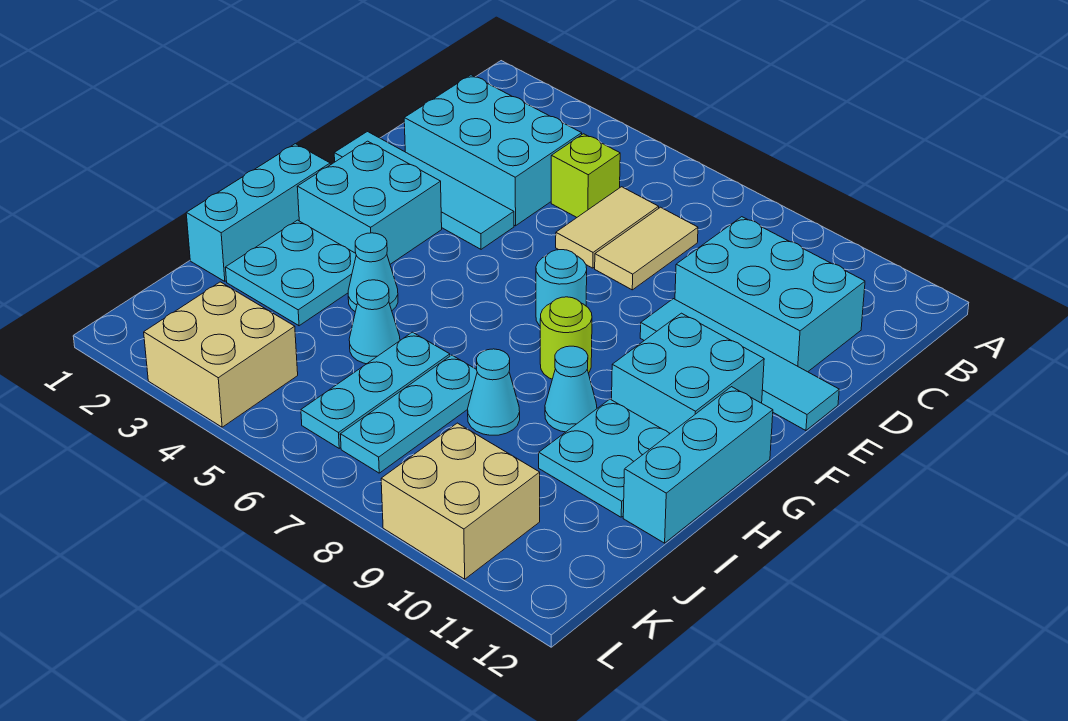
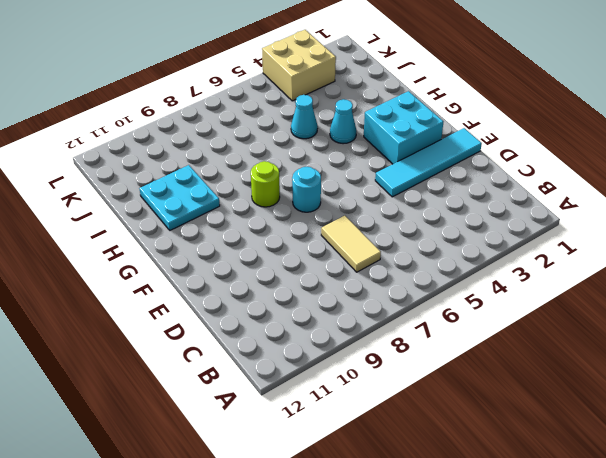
none -> cyan 2x3 brick [404,75,582,226]
none -> lime 1x1 brick [551,134,620,217]
none -> tan 1x2 tile [556,187,659,268]

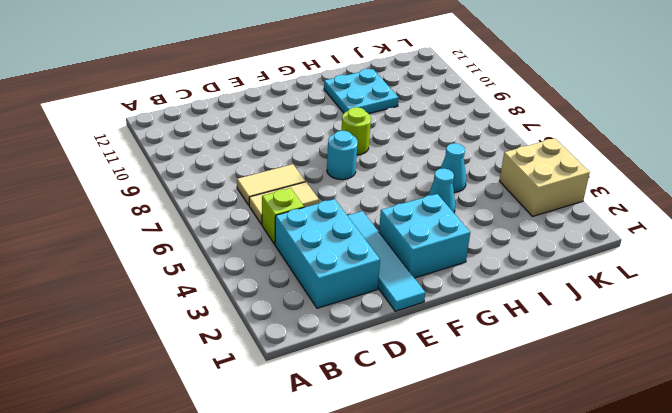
none -> cyan 2x3 brick [675,217,865,372]
none -> cyan 1x4 tile [640,299,839,431]
none -> cyan 2x2 brick [612,313,764,433]

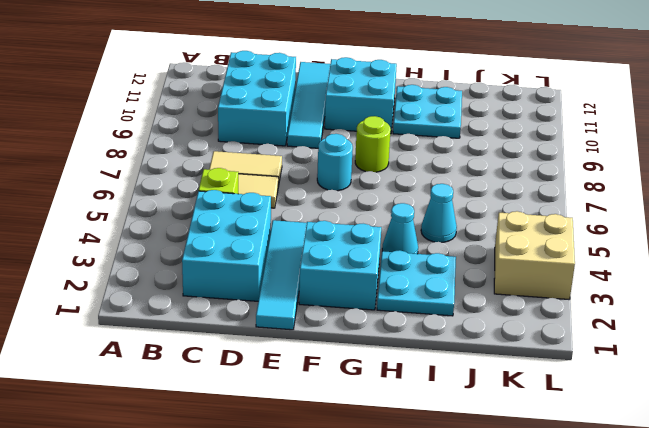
none -> cyan 1x3 brick [186,144,330,281]
none -> cyan 1x3 brick [623,387,773,543]
none -> cyan 1x1 cone [545,346,597,432]

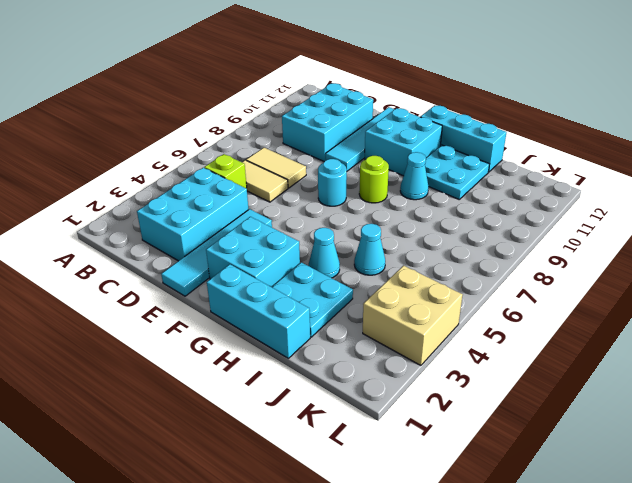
none -> cyan 1x3 plate [301,332,450,448]
none -> cyan 1x3 plate [340,355,477,473]
none -> cyan 1x1 cone [468,349,520,435]

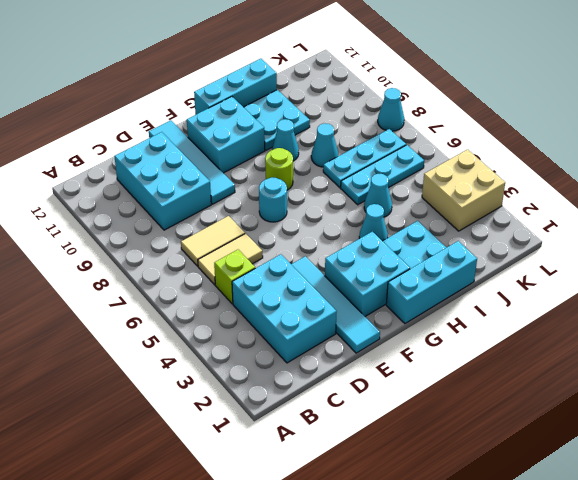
cyan 1x1 cone [378,88,404,131] -> none
none -> tan 2x2 brick [381,423,540,579]

